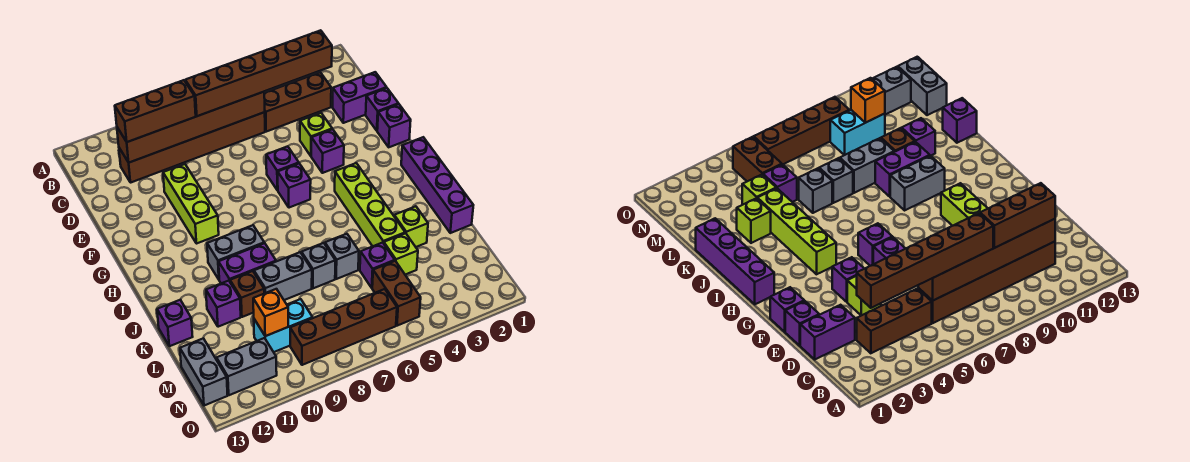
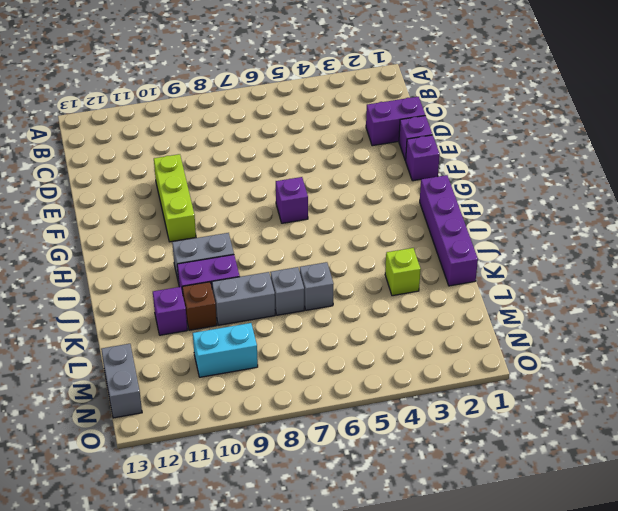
none -> brown 1x3 brick [264,72,331,132]
none -> brown 1x6 brick [119,112,265,183]
none -> lime 1x1 brick [300,113,332,156]
none -> purple 1x1 brick [311,129,344,173]

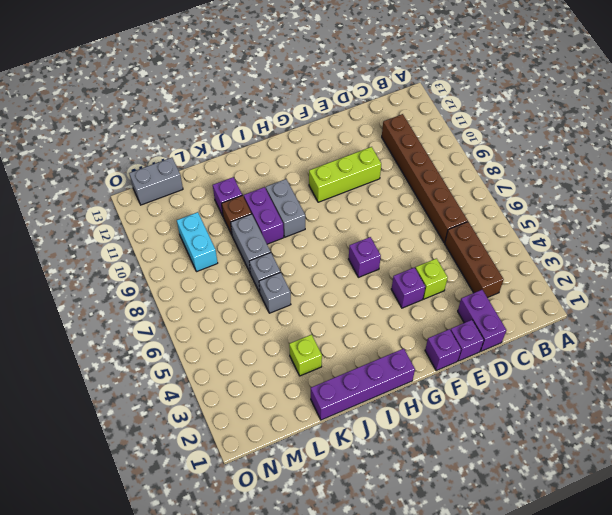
none -> purple 1x1 brick [266,146,299,190]
none -> lime 1x4 brick [335,163,405,246]
none -> purple 1x1 brick [157,300,193,346]
none -> lime 1x1 brick [384,233,418,275]

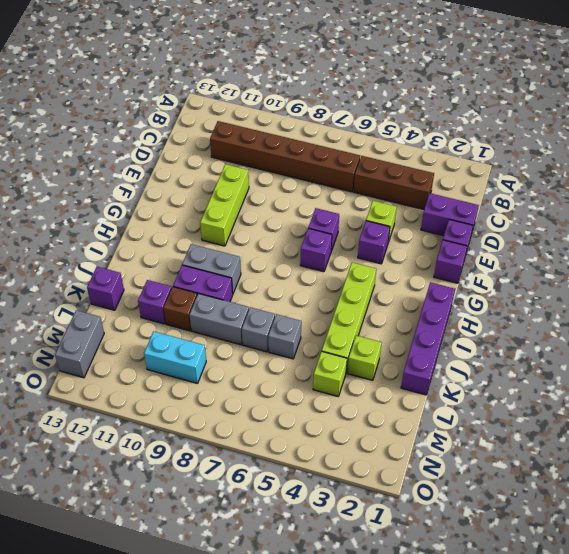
none -> purple 1x1 brick [360,243,395,288]
none -> brown 1x2 brick [372,261,421,326]
none -> brown 1x4 brick [290,289,397,365]
none -> grey 1x2 brick [217,338,277,395]

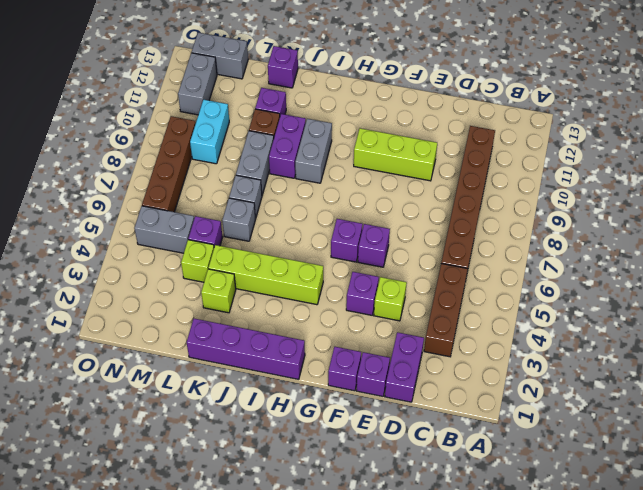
grey 1x2 brick [134,206,194,253] -> brown 1x2 brick [372,261,421,326]
none -> brown 1x6 brick [117,92,265,163]
none -> orange 1x1 brick [253,289,288,336]
none -> brown 1x6 brick [185,30,332,116]
none -> brown 1x3 brick [115,80,196,142]

